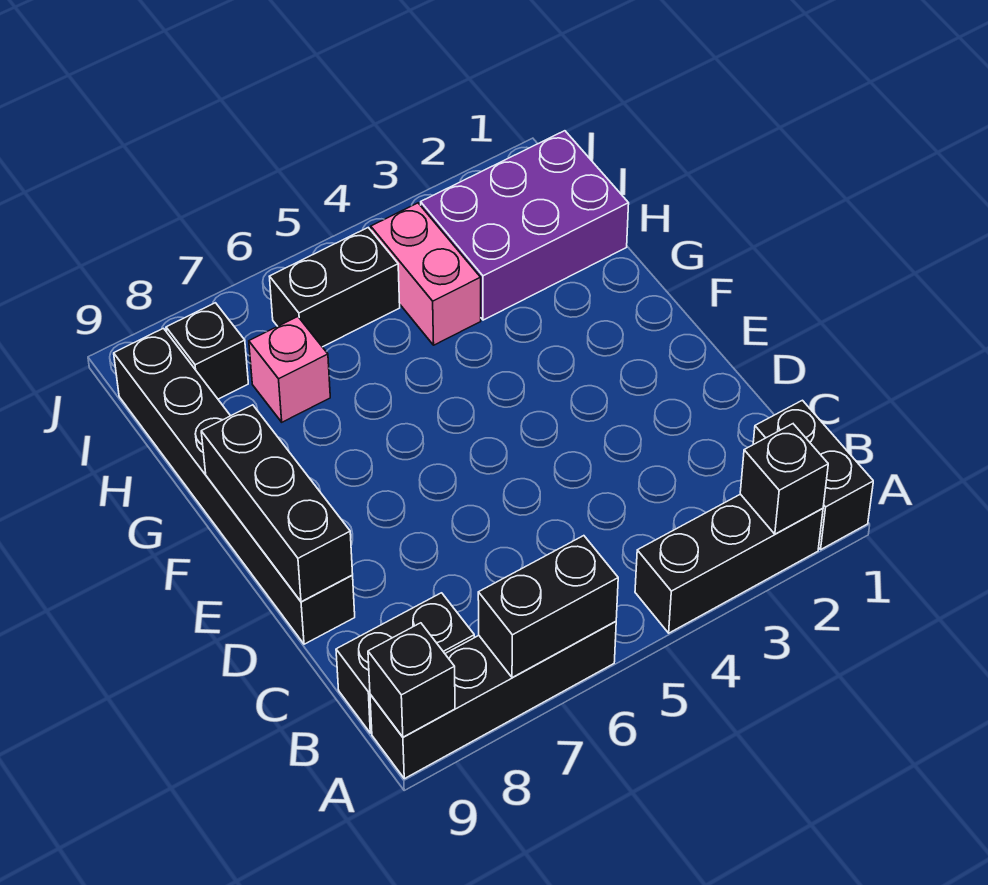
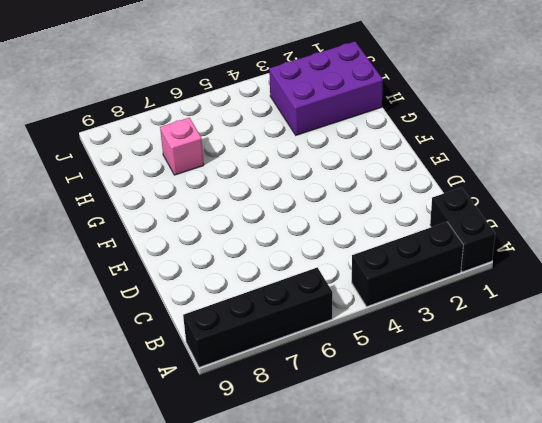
none -> black 1x2 brick [336,593,474,733]
none -> black 1x6 brick [114,328,355,644]
none -> pink 1x2 brick [371,203,481,345]

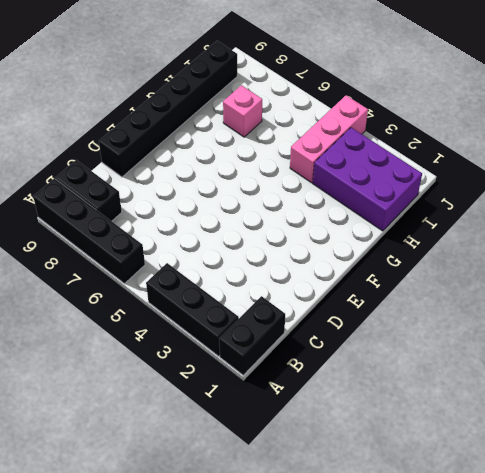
pink 1x3 brick [290,95,368,183] -> pink 1x2 brick [371,203,481,345]
none -> black 1x2 brick [269,228,400,347]
none -> black 1x1 brick [166,303,248,399]
none -> black 1x1 brick [740,424,828,534]

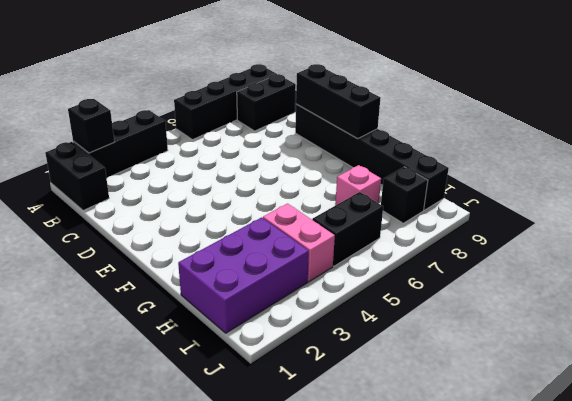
none -> black 1x2 brick [478,536,618,678]
none -> black 1x1 brick [368,623,455,737]

